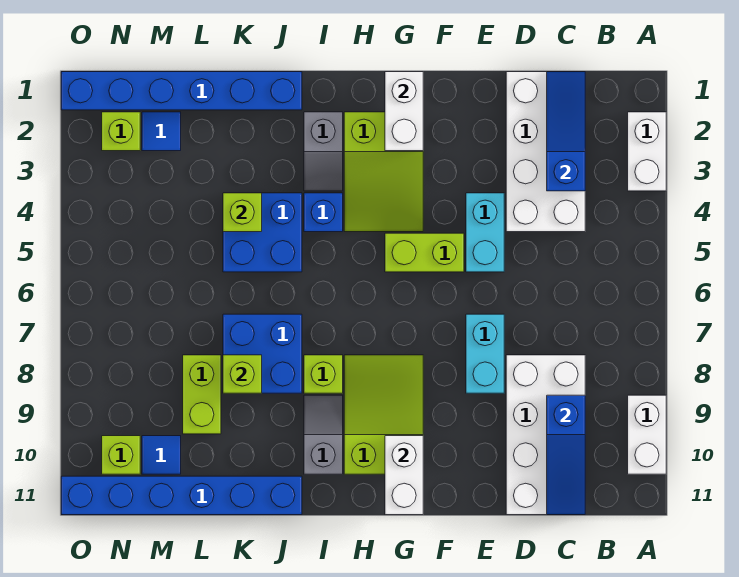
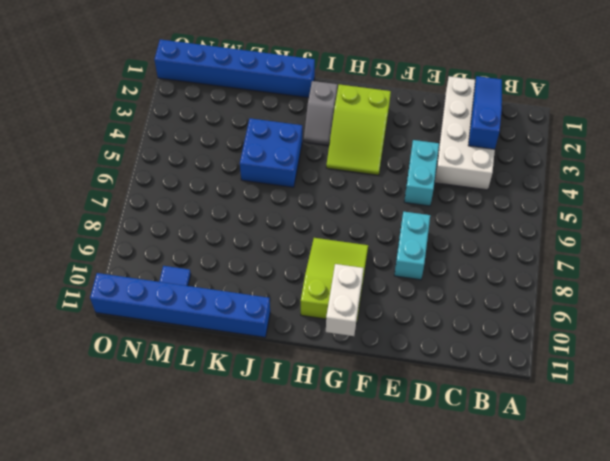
none -> white 1x2 brick [628,112,666,191]
none -> white 1x2 brick [628,395,666,474]
none -> white 2x4 brick [506,355,585,515]

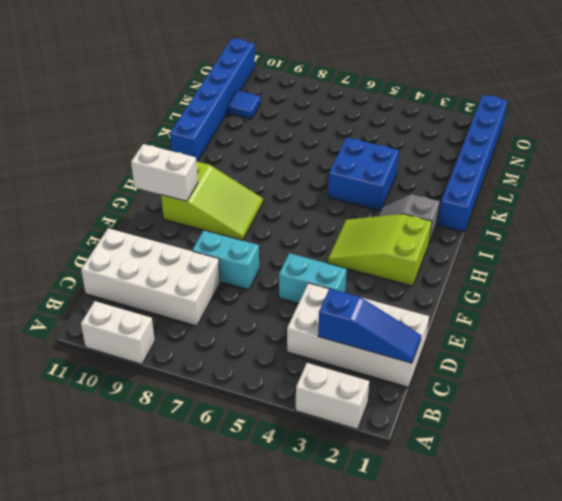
none -> lime 1x2 brick [385,233,464,272]
none -> blue 1x1 brick [304,193,343,232]
none -> lime 1x1 brick [304,355,343,393]

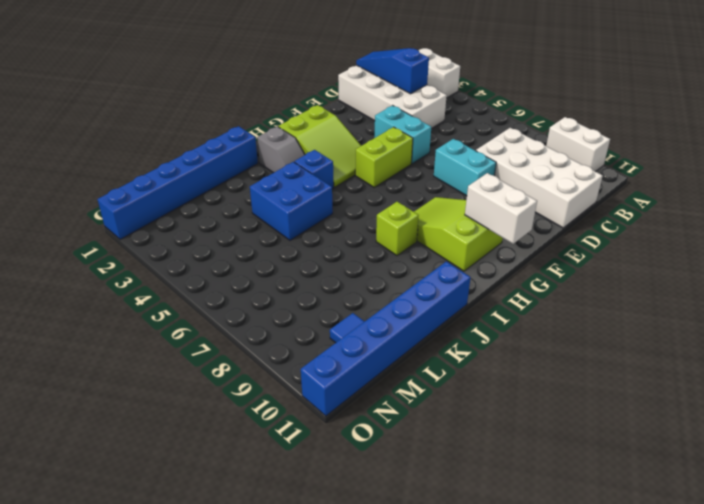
none -> grey 1x2 slope [304,395,343,474]
none -> blue 2x2 brick [223,314,302,393]
none -> lime 1x2 brick [183,355,221,434]

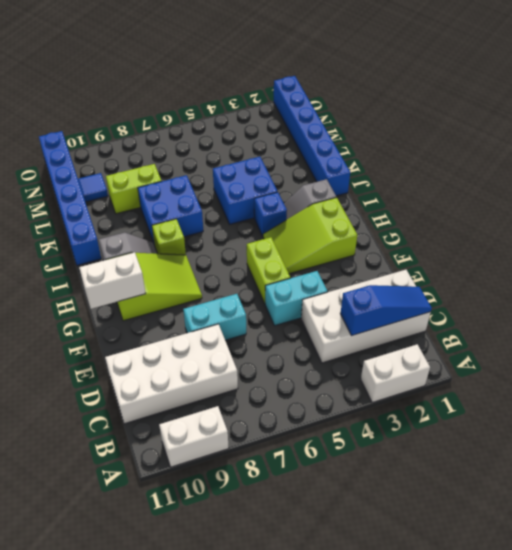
none -> blue 1x1 tile [142,112,181,151]
none -> lime 1x1 brick [102,112,140,151]
none -> lime 1x1 brick [102,436,140,474]

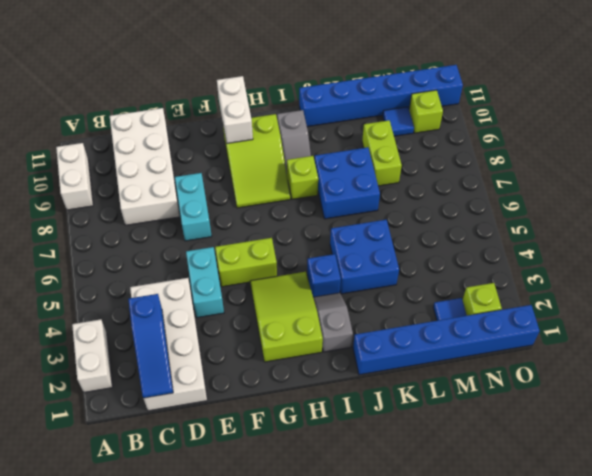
none -> blue 1x3 slope [547,395,585,515]
none -> white 1x2 brick [385,72,423,151]
none -> lime 1x1 brick [223,193,262,232]

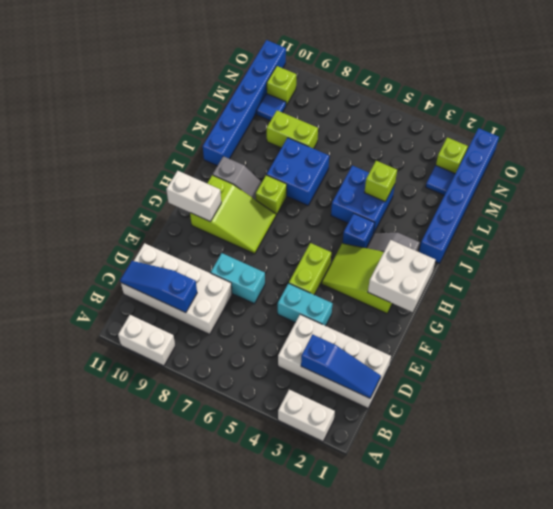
white 2x2 brick [368,240,435,312] -> white 1x2 brick [385,72,423,151]
none -> lime 1x1 brick [223,355,262,393]

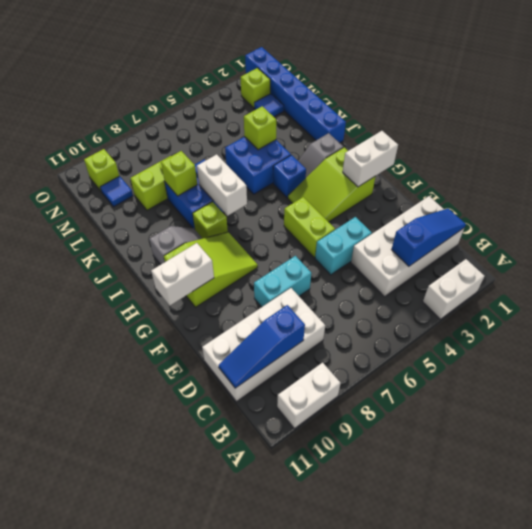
white 1x2 brick [197,154,247,216] -> none
none -> blue 1x6 brick [61,476,302,515]

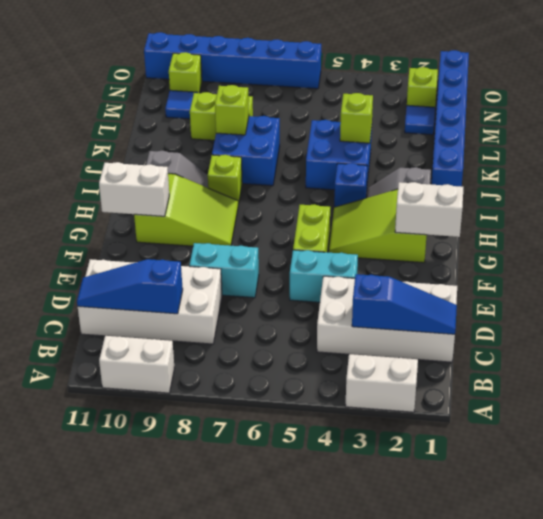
blue 1x6 brick [144,32,321,89] -> blue 1x6 brick turned to [61,476,302,515]

